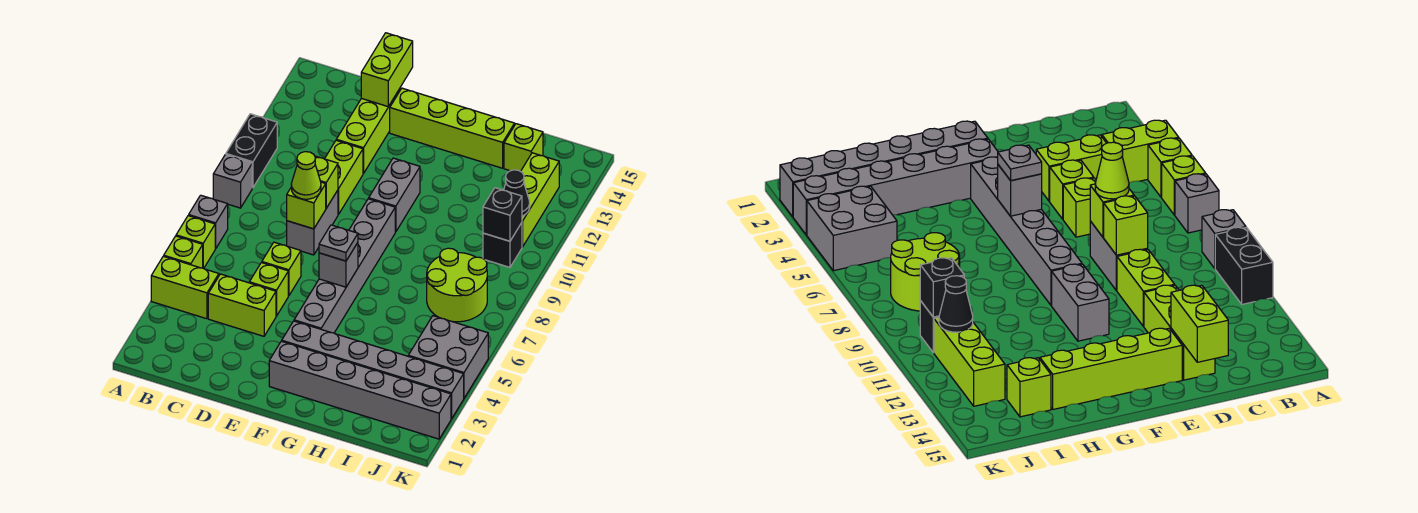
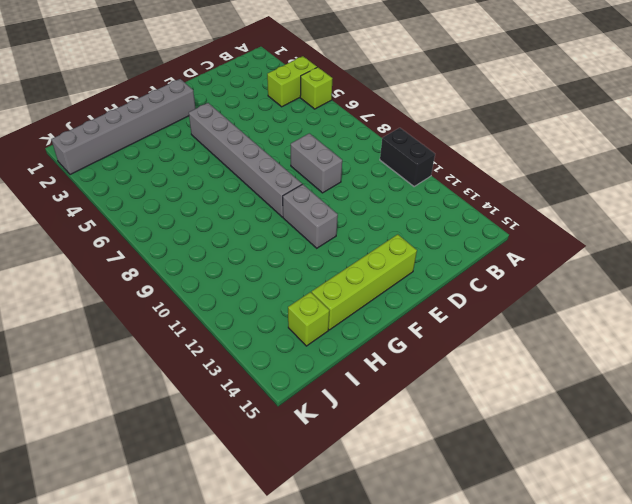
none -> lime 1x1 brick [176,216,215,268]
none -> grey 1x1 brick [189,195,228,249]
none -> grey 1x1 brick [213,155,252,208]
none -> lime 1x2 brick [208,274,276,336]

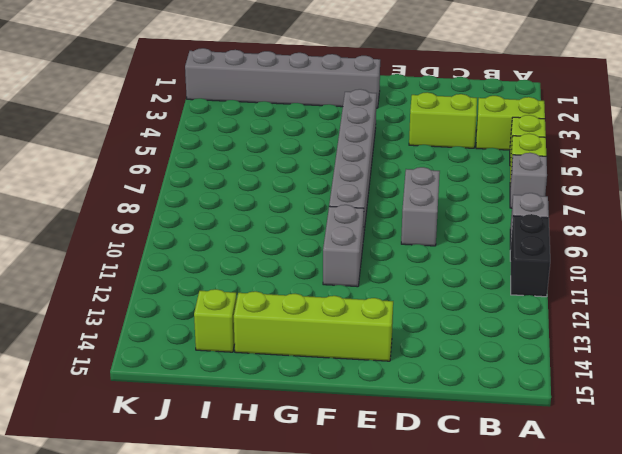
none -> lime 1x1 brick [249,263,288,316]
none -> lime 1x1 brick [262,242,301,296]
none -> lime 1x2 brick [325,141,363,214]
none -> lime 1x3 brick [336,89,400,174]

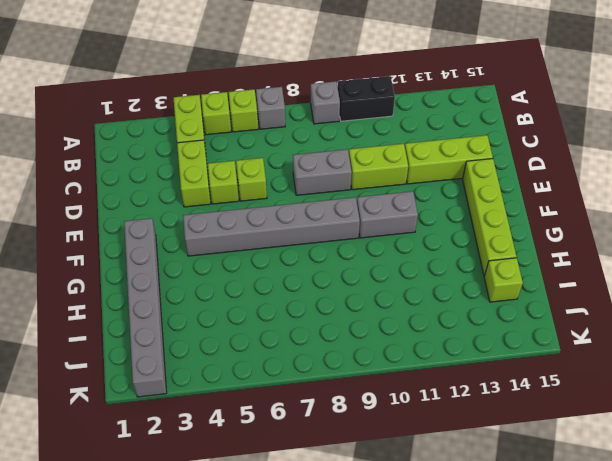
none -> grey 1x6 brick [282,321,464,419]
none -> lime 2x2 round brick [427,248,487,322]
none -> grey 2x2 brick [408,316,488,398]
none -> black 1x1 brick [483,223,522,267]

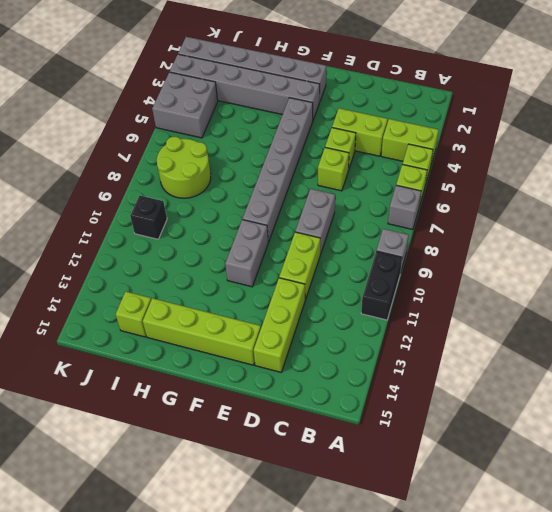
none -> lime 1x3 brick [521,153,559,247]
none -> lime 1x1 brick [287,182,326,229]
none -> lime 1x1 brick [315,156,338,208]
none -> lime 1x2 brick [361,33,413,106]

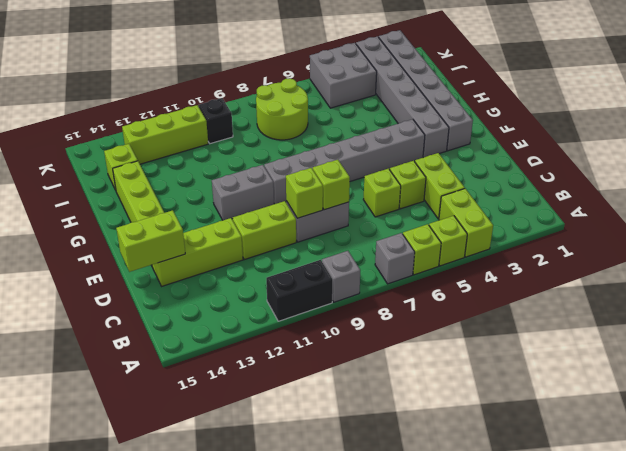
none -> grey 1x1 brick [319,243,358,287]
none -> black 1x1 brick [483,188,522,241]
none -> black 1x1 cone [504,170,530,216]
none -> lime 1x1 cone [291,152,321,199]

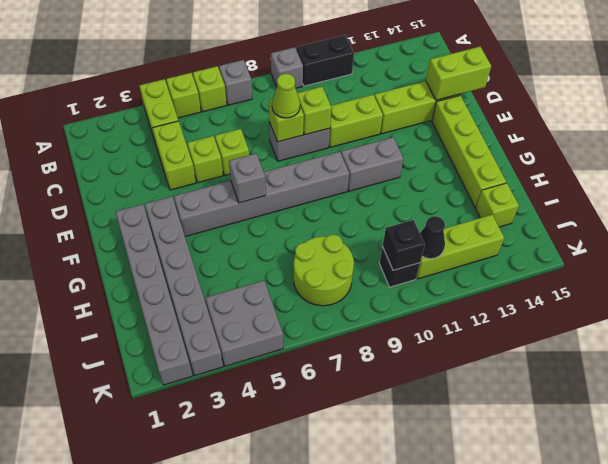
none -> grey 1x1 plate [319,225,358,261]

